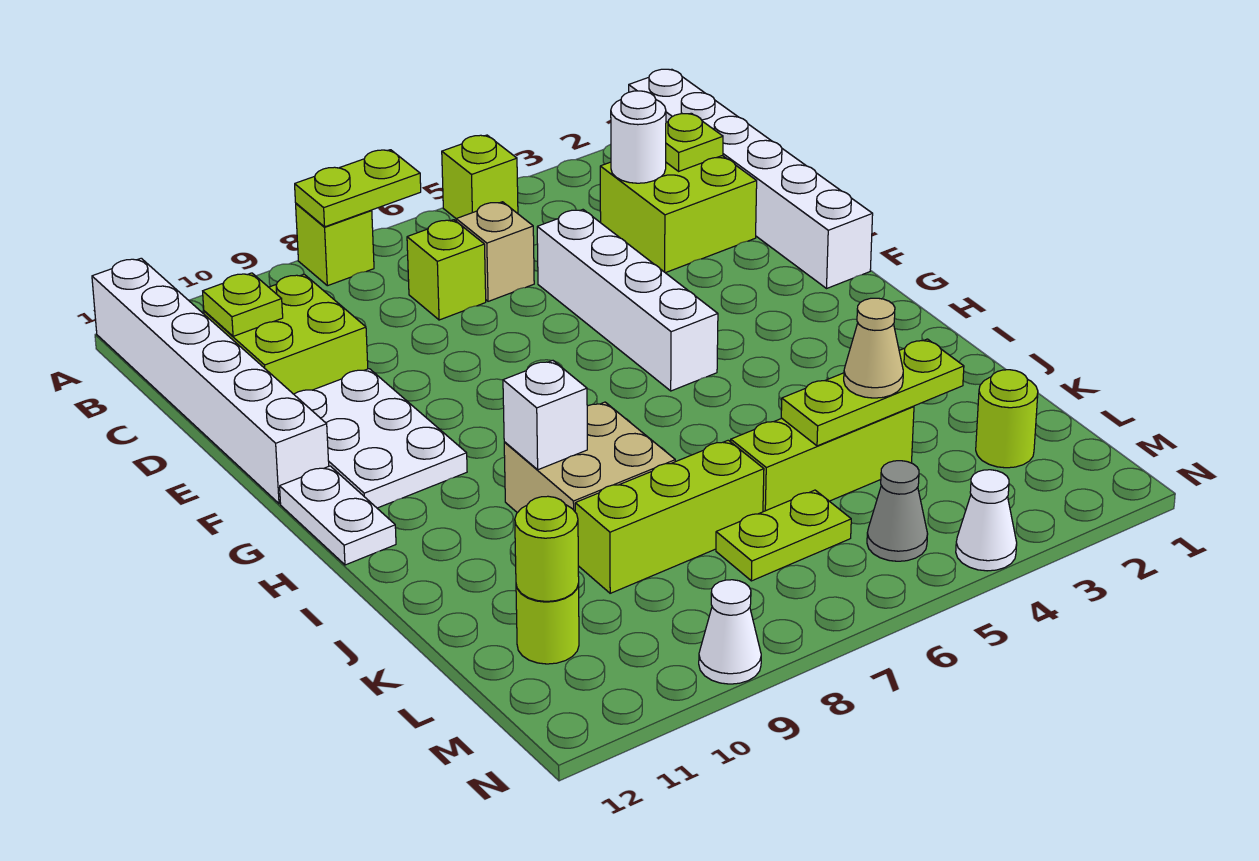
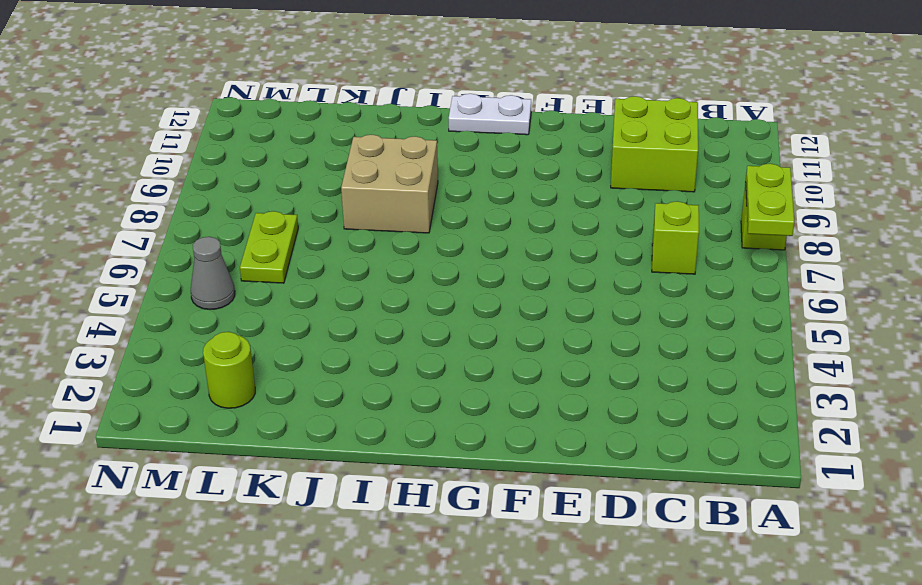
none -> white 1x6 brick [629,69,873,288]
none -> lime 1x1 brick [442,135,518,219]
none -> white 1x6 brick [92,258,329,504]

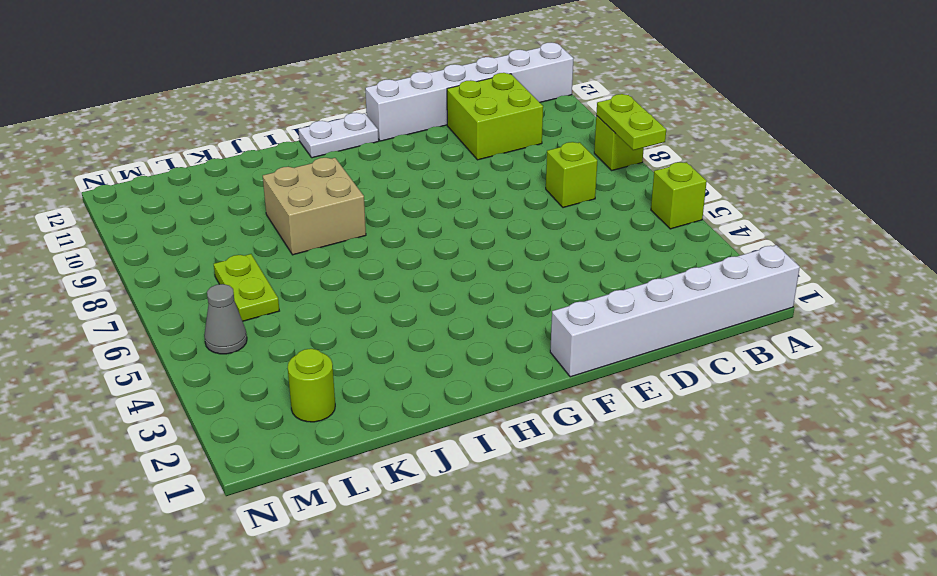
none -> lime 2x2 brick [600,156,757,273]
none -> tan 1x1 brick [456,202,534,301]
none -> white 1x4 brick [537,210,718,391]

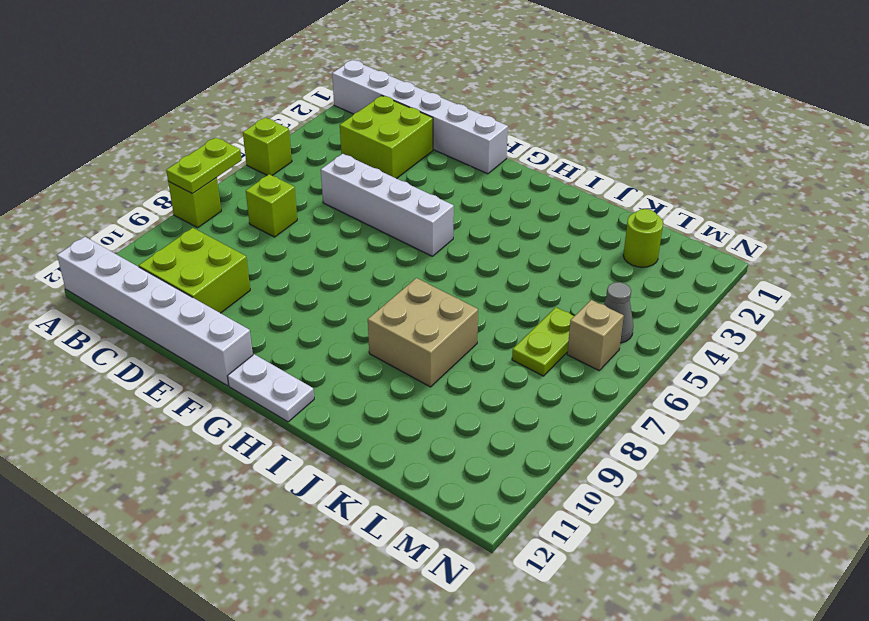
tan 1x1 brick [567,300,624,371] -> tan 1x1 brick moved to [456,202,534,301]
none -> white 2x3 plate [294,369,467,508]
none -> lime 1x3 brick [731,406,914,512]
none -> lime 1x3 brick [575,440,764,593]

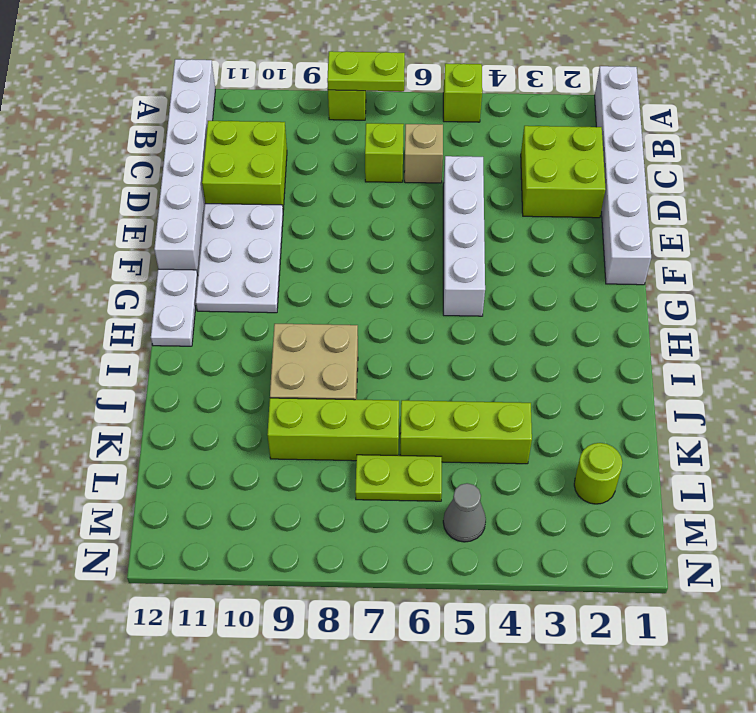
none -> lime 1x1 round brick [516,584,579,664]
none -> white 1x1 cone [956,470,1017,571]
none -> white 1x1 cone [699,580,761,684]

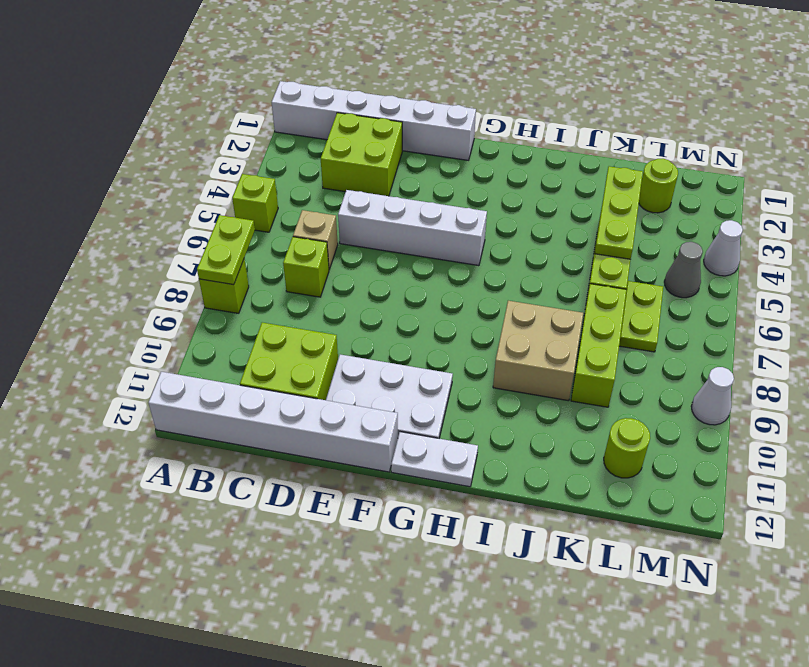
none -> lime 1x1 plate [666,113,723,171]
none -> white 1x1 round brick [611,91,666,183]
none -> lime 1x1 plate [203,273,283,336]

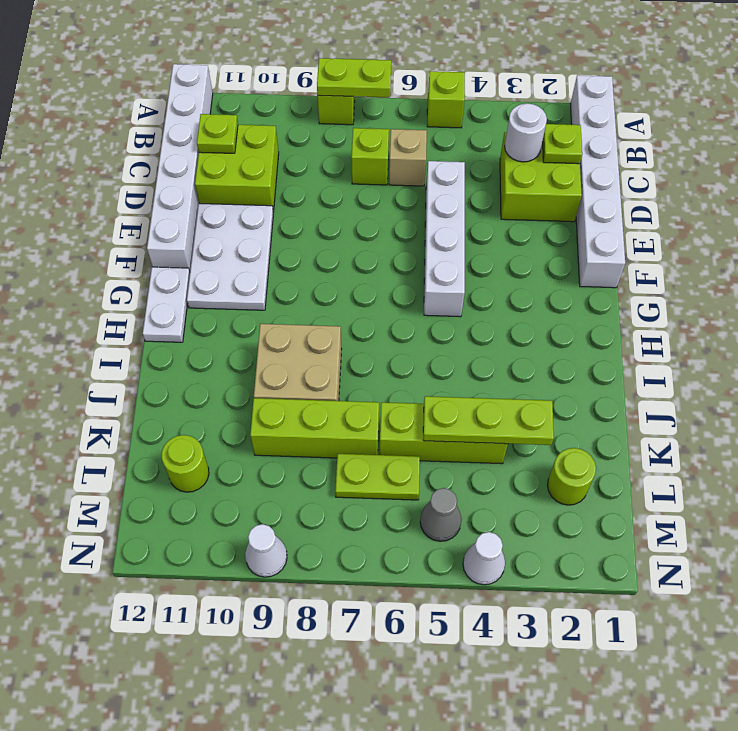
none -> white 1x1 brick [503,361,587,470]
none -> lime 1x1 round brick [515,496,579,601]
none -> tan 1x1 cone [844,298,903,398]

